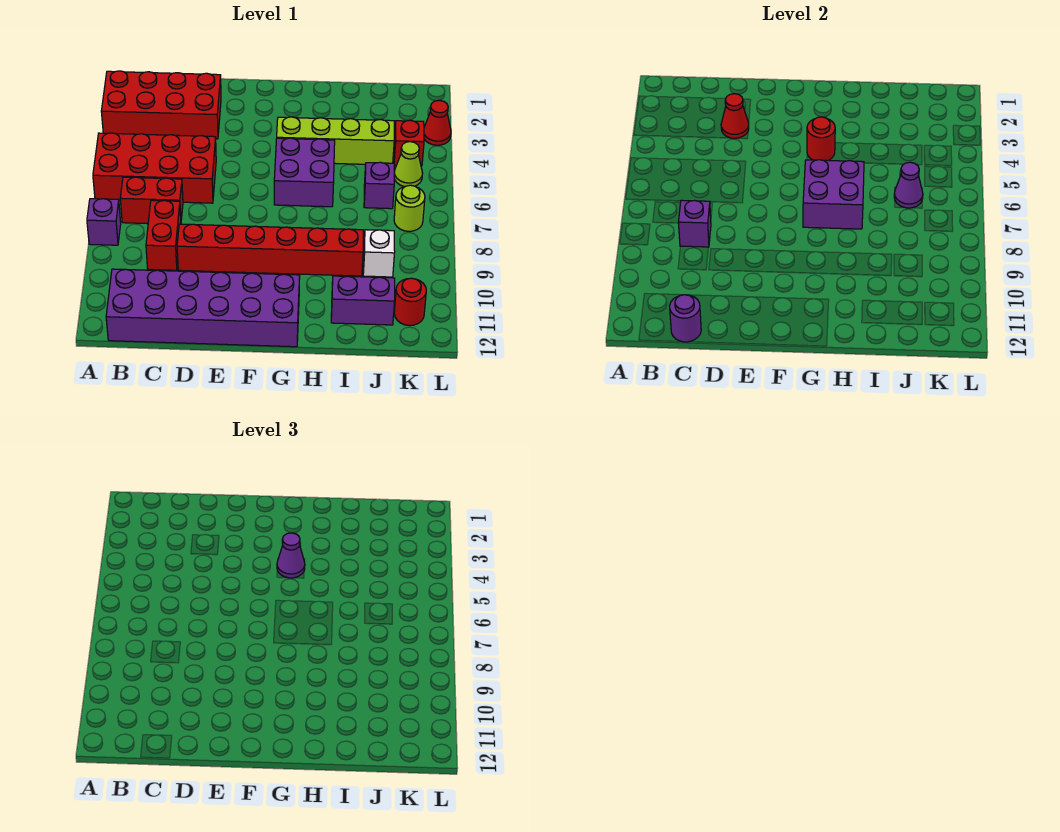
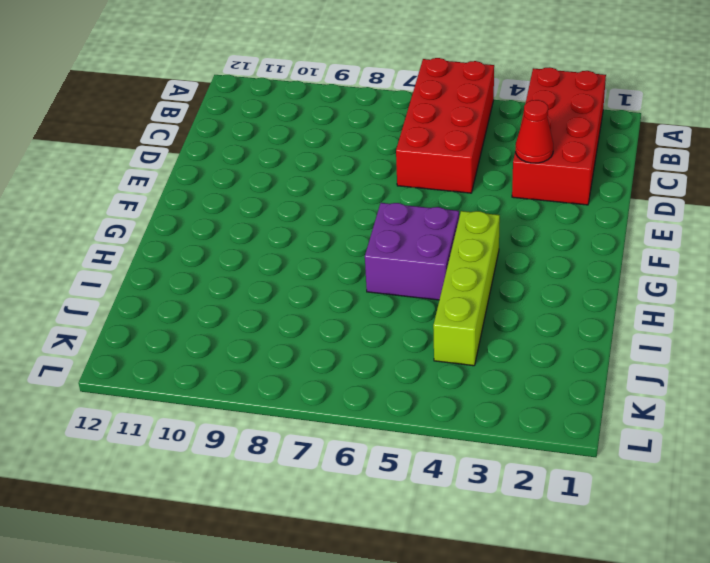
none -> purple 1x1 brick [87,199,121,245]
none -> red 1x2 brick [120,177,183,224]
none -> purple 2x6 brick [106,269,300,347]

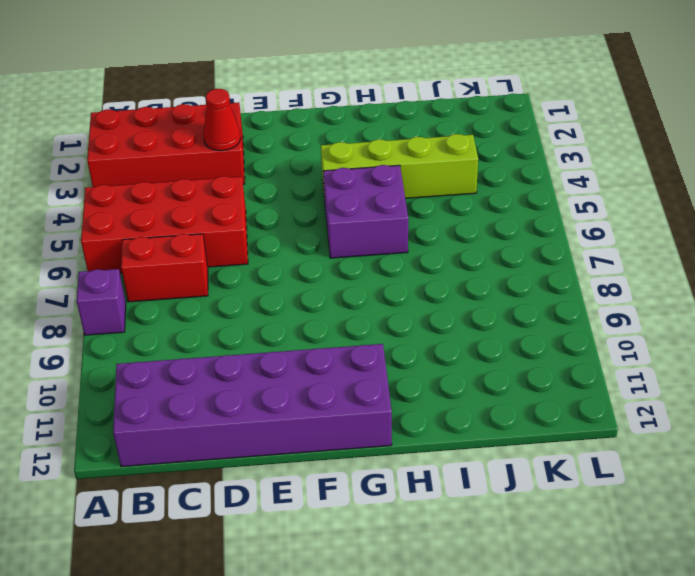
none -> red 1x2 brick [146,200,181,270]
none -> red 1x6 brick [177,224,363,276]
none -> purple 1x2 brick [331,276,395,325]

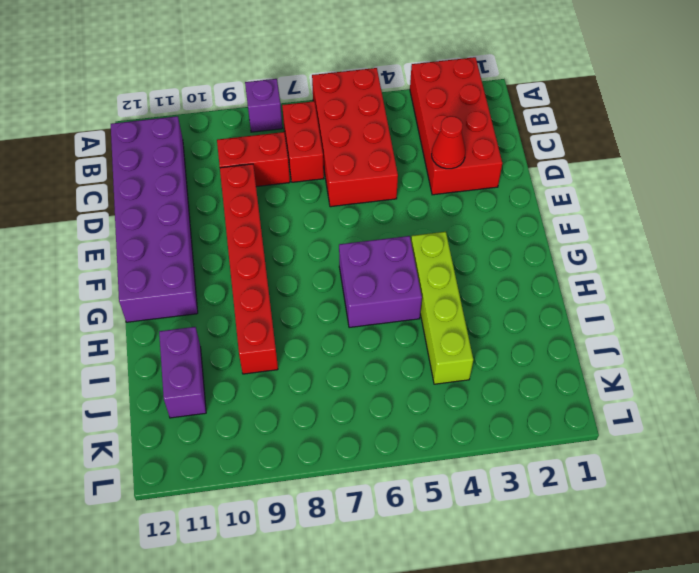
none -> purple 1x1 brick [364,162,394,209]
none -> white 1x1 brick [363,230,395,277]
none -> red 1x1 brick [394,120,424,166]

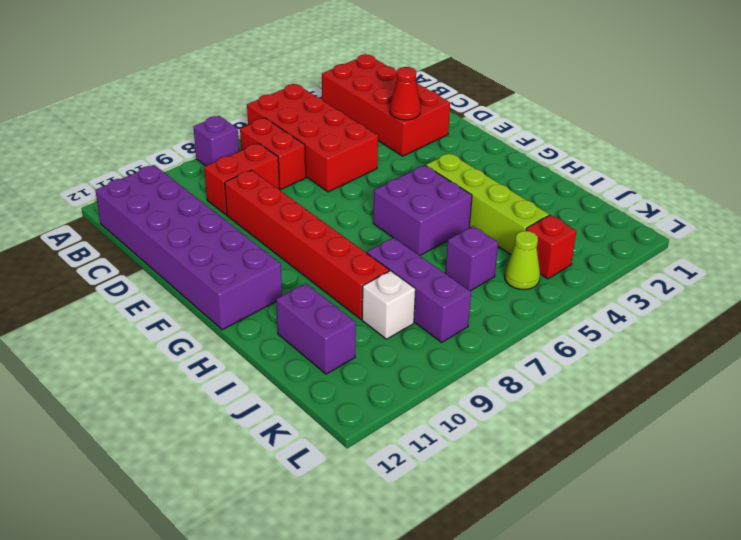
purple 1x3 brick [367,238,471,342] -> none
none -> lime 1x1 round brick [394,185,425,231]
none -> red 1x1 round brick [394,278,426,326]
none -> red 1x1 cone [424,100,451,145]

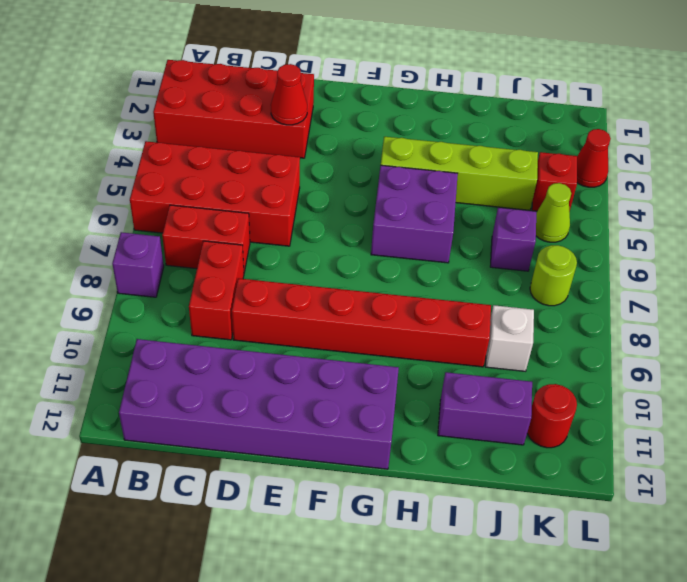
none -> purple 1x1 brick [678,200,711,247]
none -> purple 1x1 round brick [670,295,701,342]
none -> red 1x1 round brick [807,117,835,160]

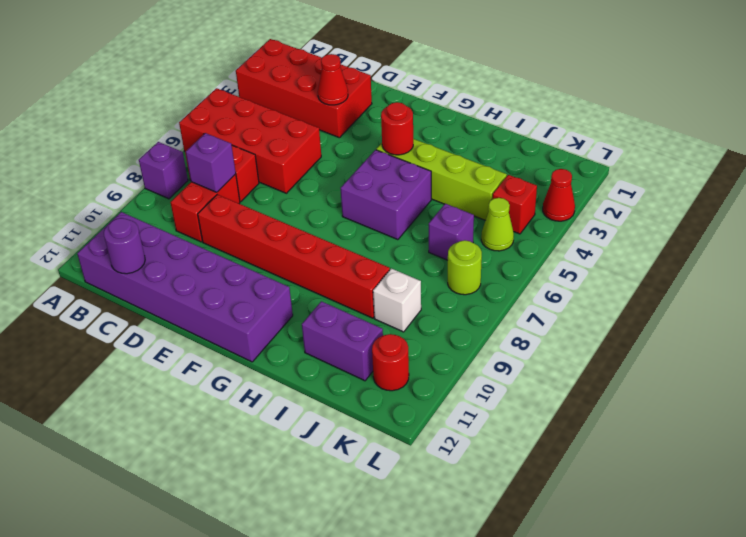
none -> purple 2x2 brick [803,160,864,229]
none -> purple 1x1 cone [894,162,923,208]
none -> purple 1x1 cone [277,533,305,578]

